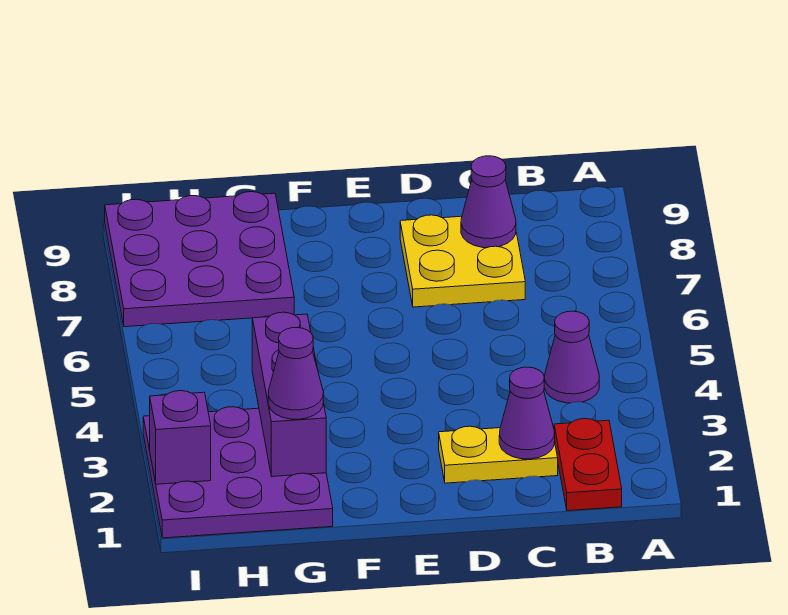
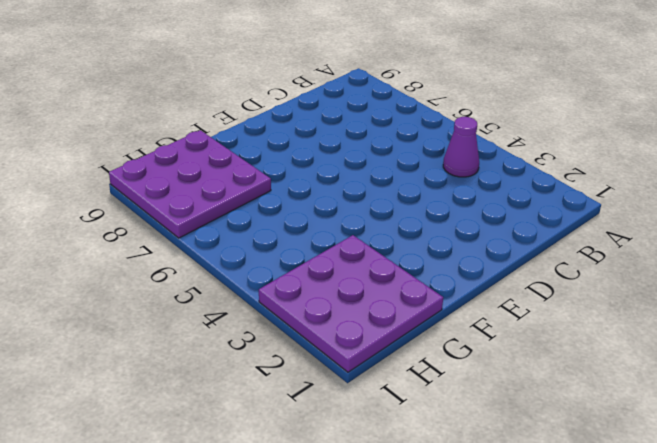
none -> red 1x2 plate [554,419,622,511]
none -> yellow 1x2 plate [439,426,558,483]

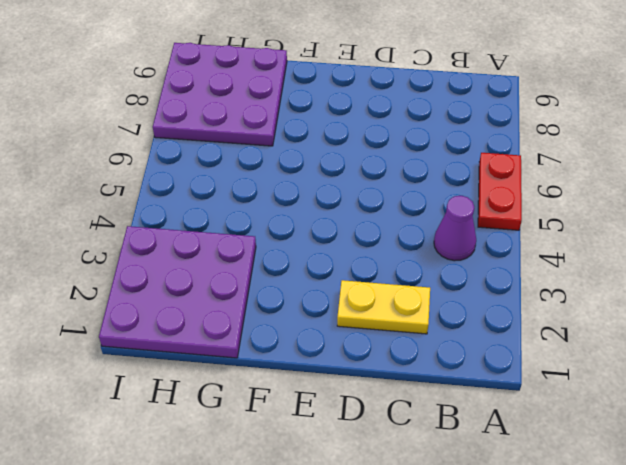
red 1x2 plate [478,153,522,230] -> red 1x2 plate moved to [554,419,622,511]
none -> yellow 2x2 plate [400,215,525,307]
none -> purple 1x1 cone [499,367,555,459]

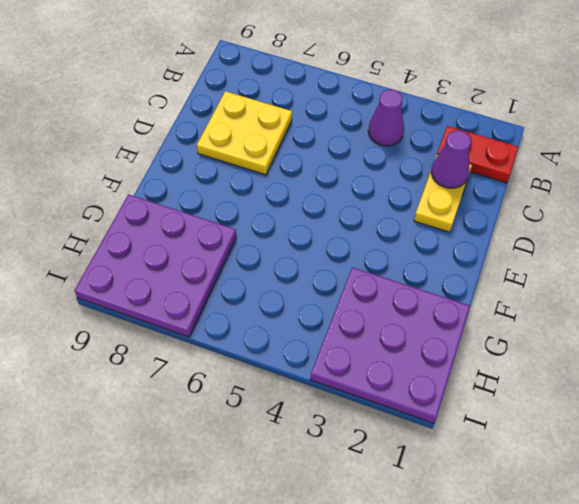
none -> purple 1x1 cone [461,156,516,248]
none -> purple 1x3 brick [252,312,326,476]

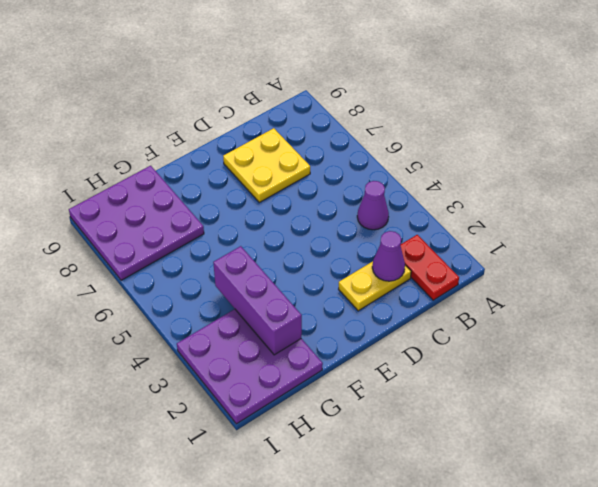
none -> purple 1x1 cone [461,156,516,248]
none -> purple 1x1 brick [150,391,211,484]

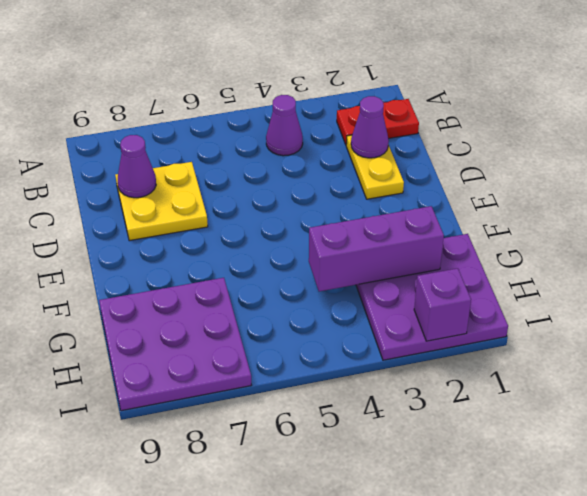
none -> purple 1x1 cone [268,328,323,419]

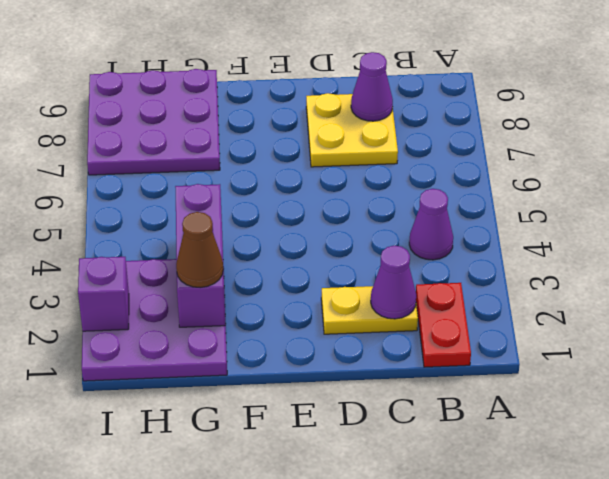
brown 1x1 cone [176,212,223,288] -> purple 1x1 cone [268,328,323,419]

